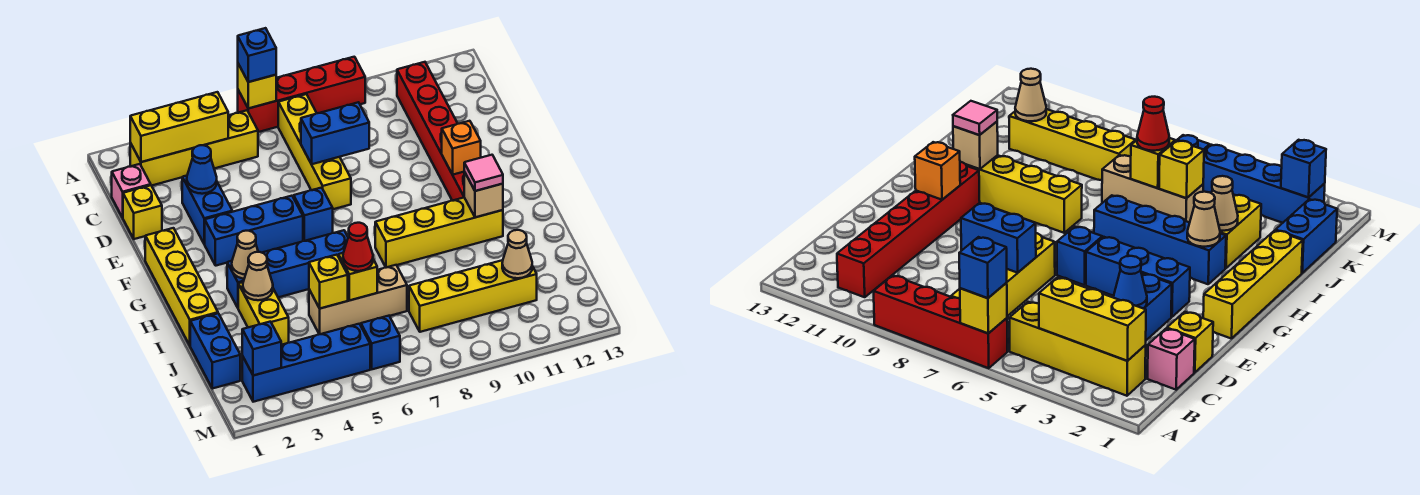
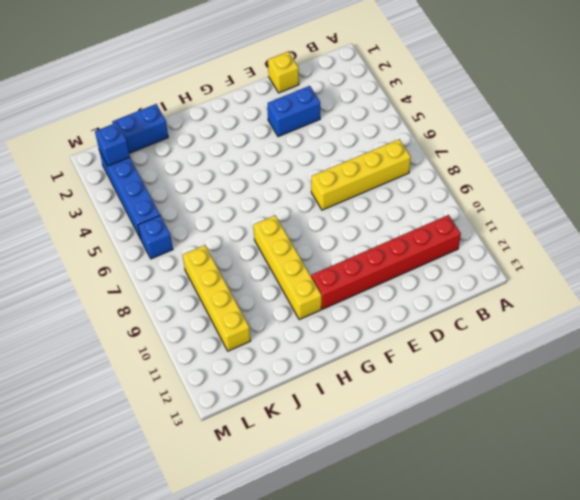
none -> red 1x4 brick [238,57,365,132]
none -> yellow 1x4 brick [130,110,258,186]
none -> pink 1x1 brick [112,164,151,218]
none -> yellow 1x4 brick [145,228,218,345]

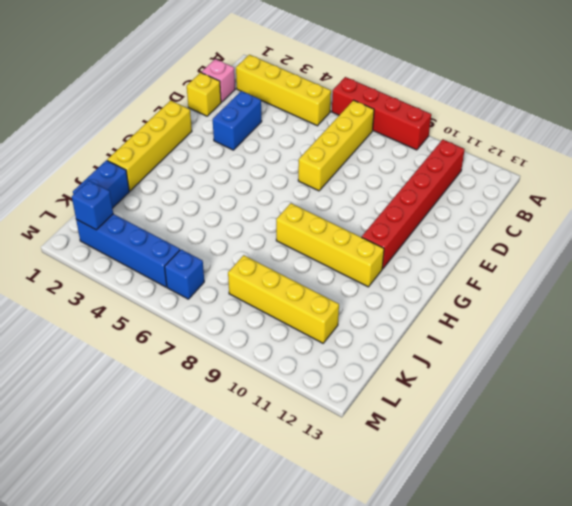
none -> blue 1x3 brick [205,196,303,266]
none -> blue 1x1 brick [294,188,333,241]
none -> blue 1x4 brick [227,230,348,308]
none -> yellow 1x2 brick [238,282,289,345]

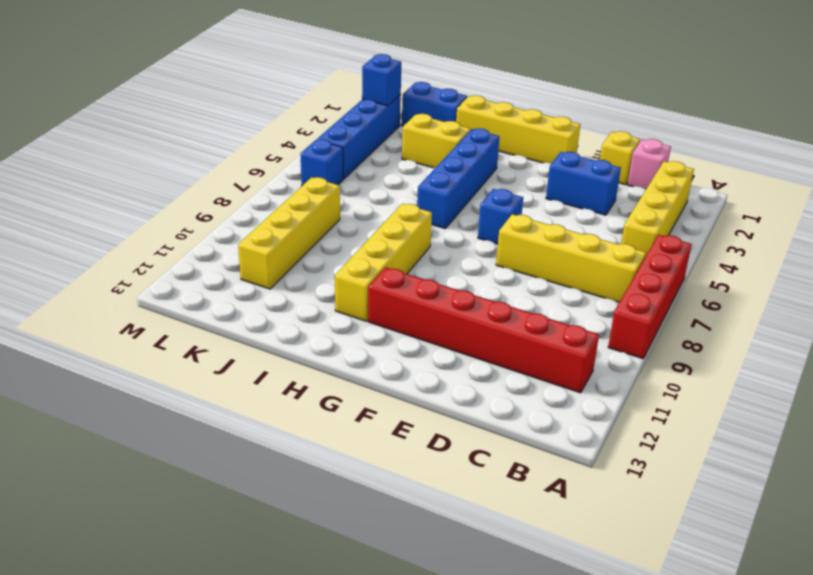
none -> blue 1x3 brick [205,196,303,266]
none -> tan 1x3 brick [309,265,407,334]
none -> yellow 1x1 brick [238,64,276,108]
none -> yellow 1x3 brick [130,92,228,162]

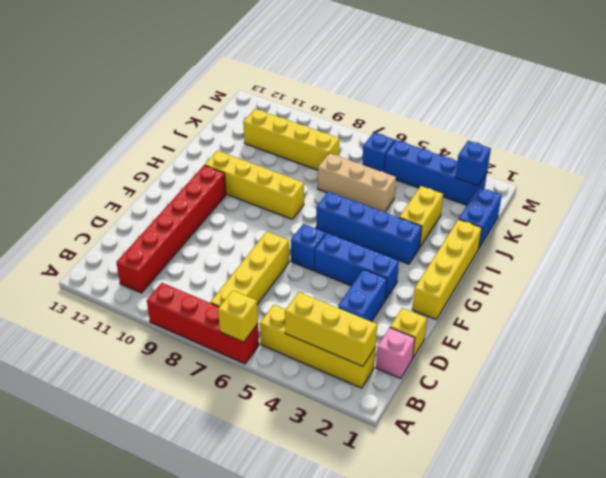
none -> blue 1x1 cone [187,145,217,194]
none -> blue 1x2 brick [301,102,369,164]
none -> orange 1x1 brick [442,121,481,175]
none -> tan 1x1 cone [232,231,258,279]

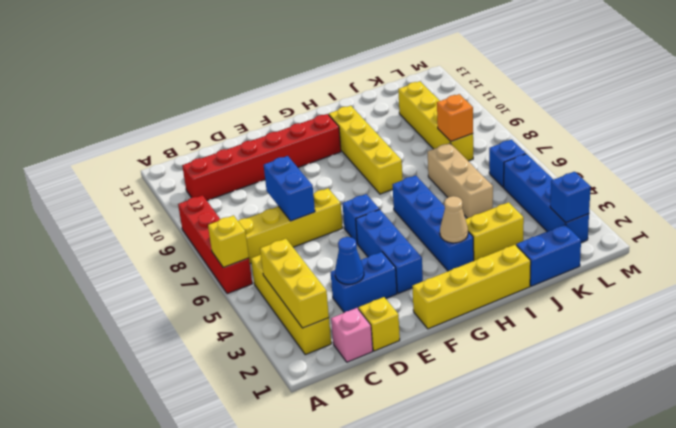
orange 1x1 brick [437,94,473,141] -> orange 1x1 brick moved to [442,121,481,175]
none -> tan 1x1 brick [464,172,503,217]
none -> tan 1x1 cone [243,252,273,300]
none -> yellow 1x1 brick [309,255,348,308]
none -> yellow 1x1 brick [339,253,377,300]

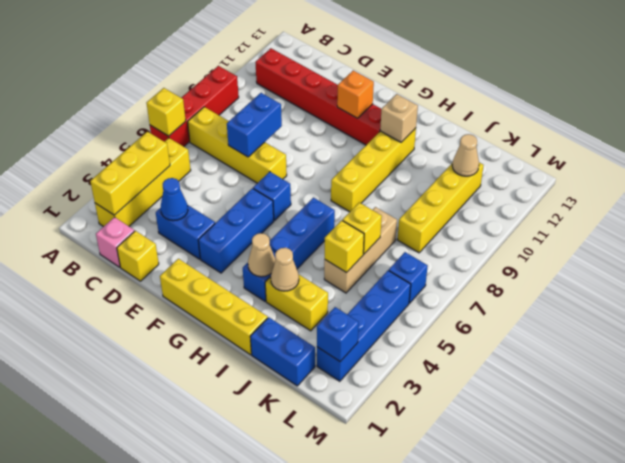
none -> blue 1x1 brick [238,28,276,82]
none -> pink 1x1 tile [464,155,503,191]
none -> red 1x1 cone [343,223,373,271]

